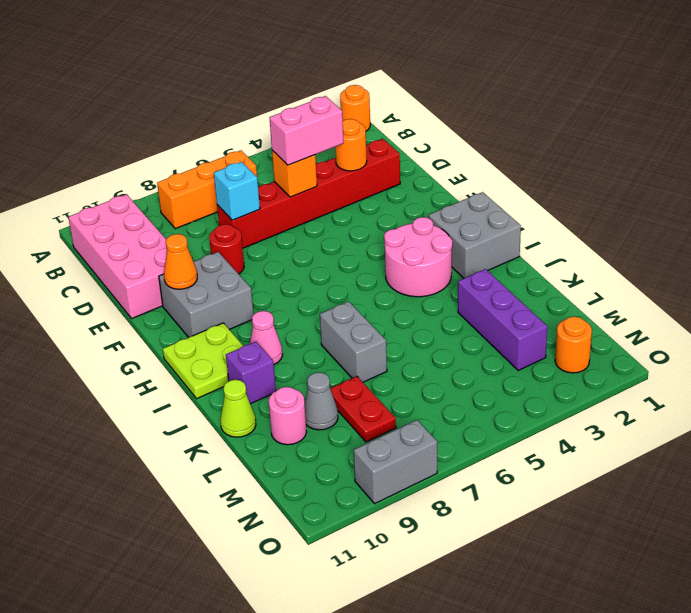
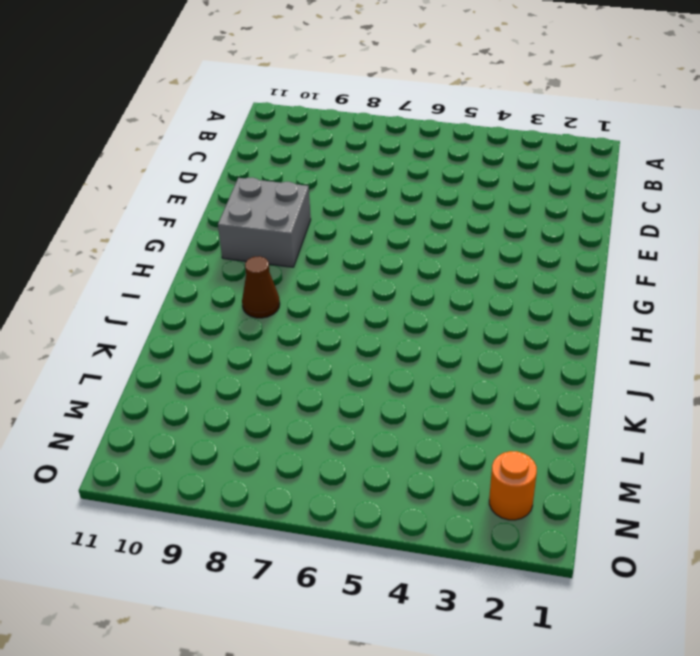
brown 1x1 cone [242,256,280,318] -> pink 1x1 cone [250,311,283,364]
none -> orange 1x1 round brick [340,85,370,131]
none -> orange 1x3 brick [157,150,257,229]
none -> pink 2x4 brick [68,194,167,318]

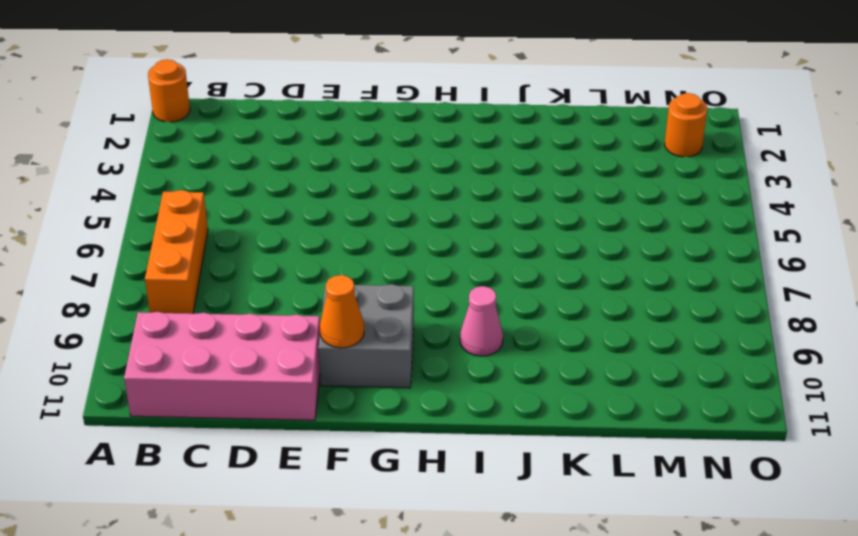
none -> red 1x6 brick [217,139,400,248]
none -> red 1x1 round brick [209,224,244,274]
none -> grey 2x2 brick [429,192,521,278]

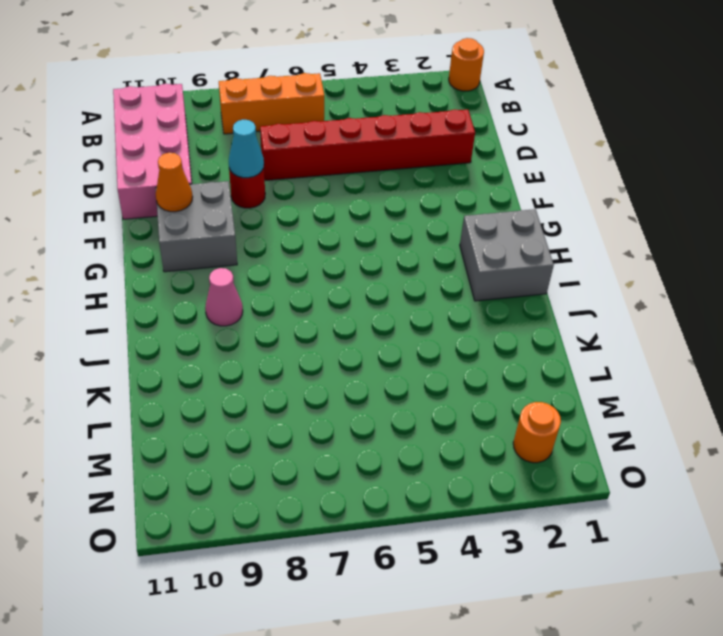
cyan 1x1 cone [229,120,264,178] -> none
none -> pink 2x2 round brick [384,217,452,297]
none -> lime 2x2 plate [163,323,243,399]
none -> grey 1x2 brick [320,301,387,382]

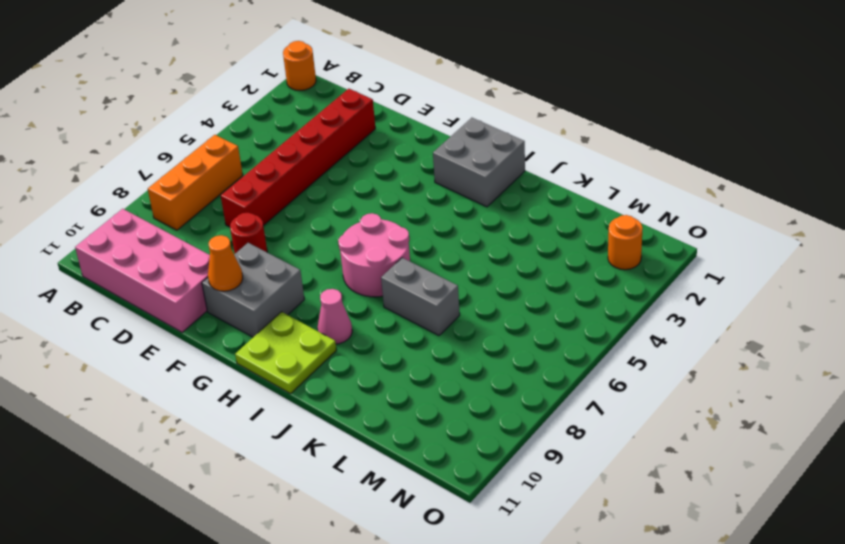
pink 2x2 round brick [338,213,410,297] -> pink 2x2 round brick moved to [384,217,452,297]
none -> purple 1x1 brick [226,342,276,404]
none -> purple 1x3 brick [458,269,548,371]
none -> lime 1x1 cone [220,380,256,437]

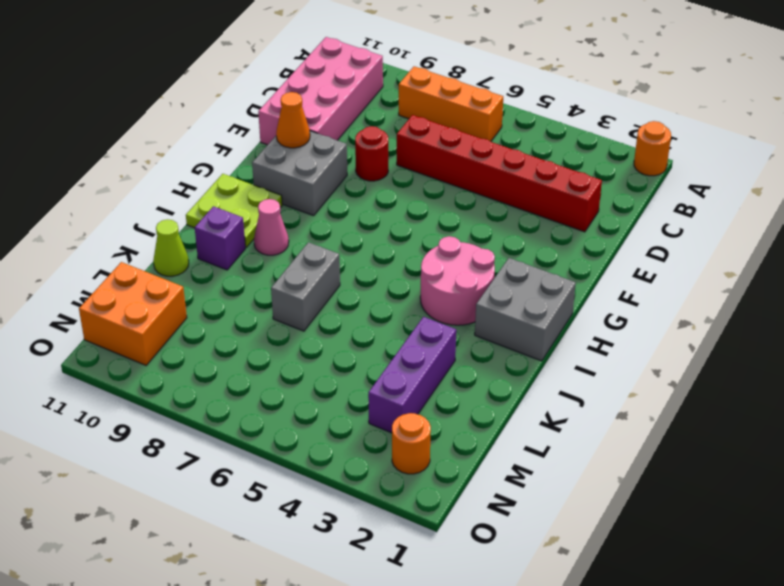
orange 2x2 brick [79,262,187,365] -> none
none -> red 1x2 plate [330,376,396,442]
none -> grey 1x1 cone [305,372,338,430]
none -> pink 1x1 round brick [269,387,306,445]

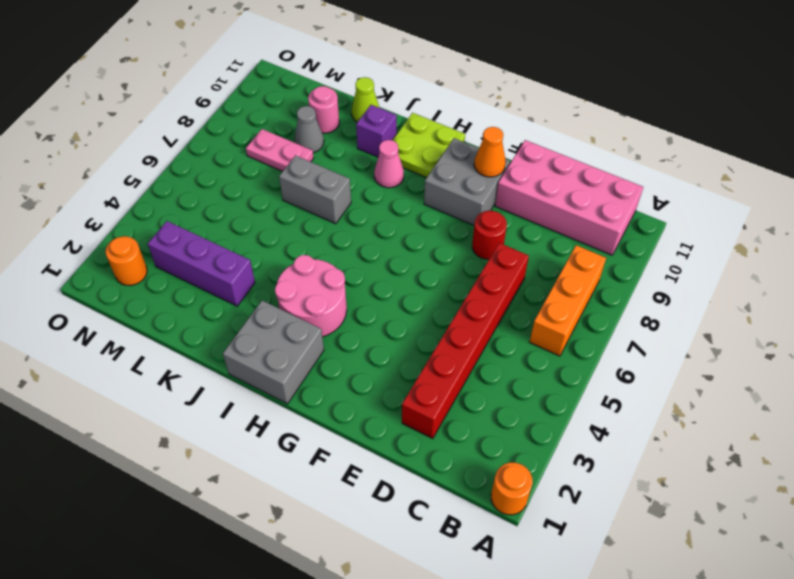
pink 1x2 plate [246,129,313,171] -> red 1x2 plate [330,376,396,442]
none -> grey 1x2 brick [354,420,437,504]
none -> orange 1x1 round brick [335,119,367,171]
none -> orange 1x1 brick [272,150,317,197]

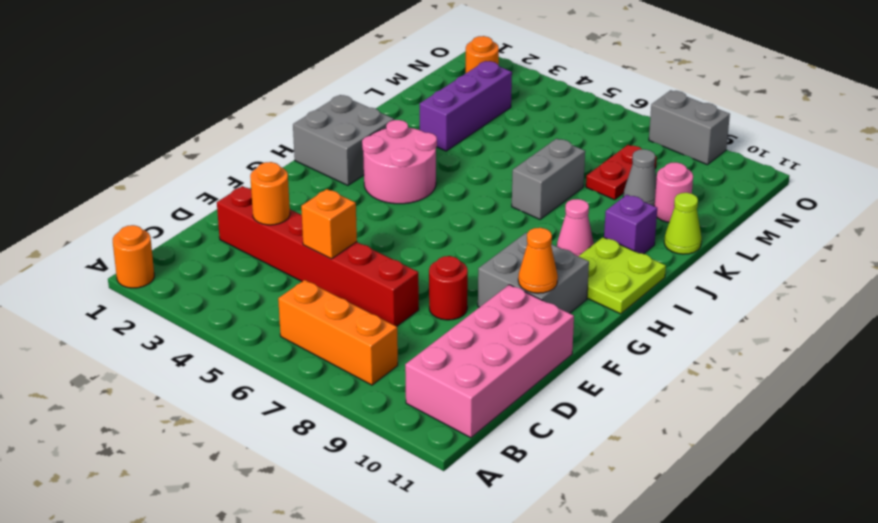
none -> cyan 1x1 brick [214,162,260,220]
none -> pink 1x2 brick [269,96,344,165]

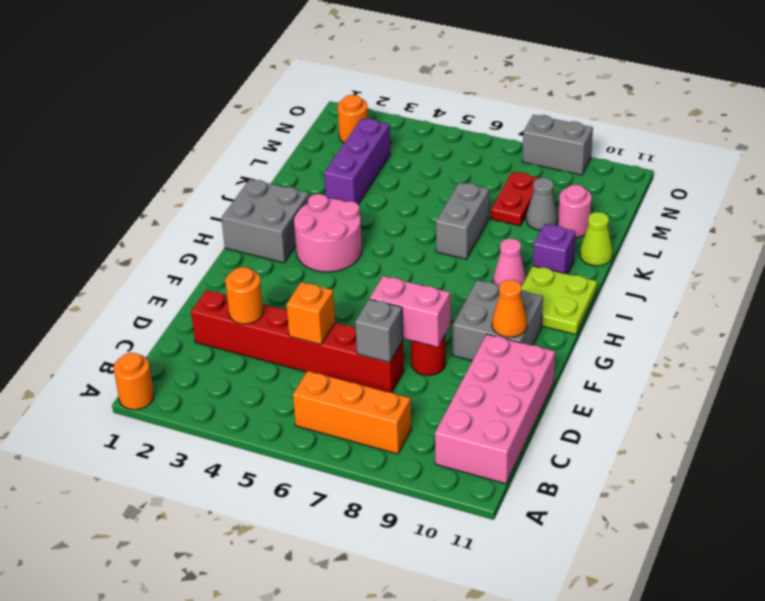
grey 1x1 brick [355,299,403,362] -> cyan 1x1 brick [214,162,260,220]
pink 1x2 brick [370,276,450,347] -> pink 1x2 brick moved to [269,96,344,165]

